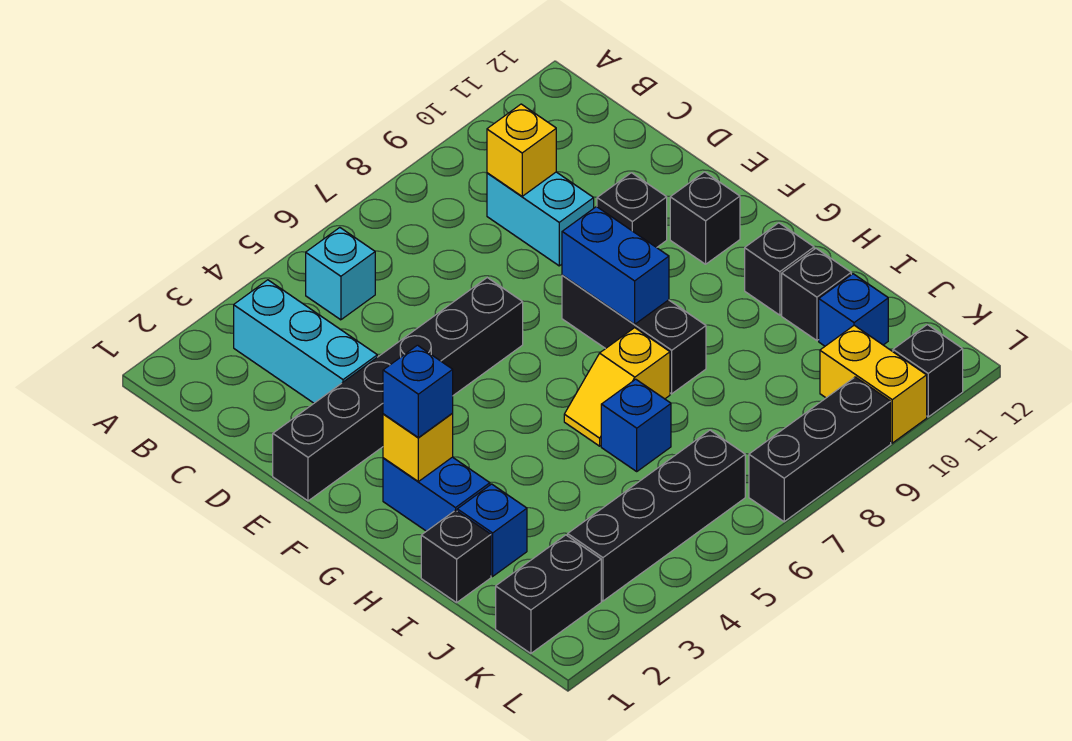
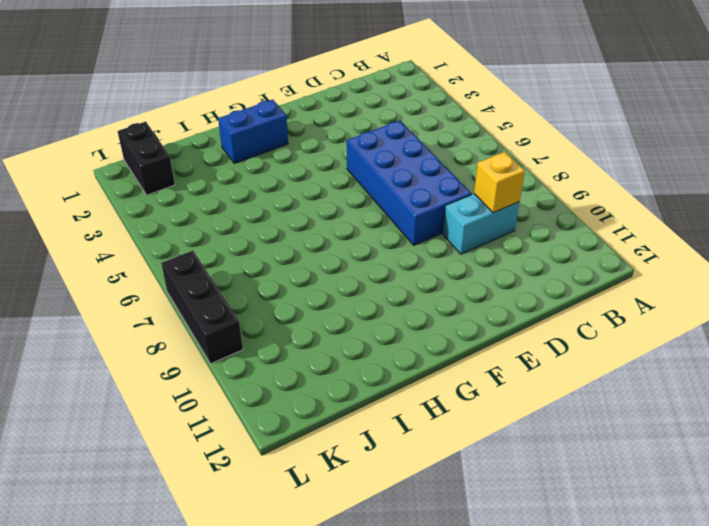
blue 2x4 brick [347,121,471,245] -> black 1x6 brick [273,278,523,501]
none -> cyan 1x3 brick [234,280,377,403]
none -> cyan 1x1 brick [306,228,375,320]
none -> black 1x1 brick [597,173,667,248]

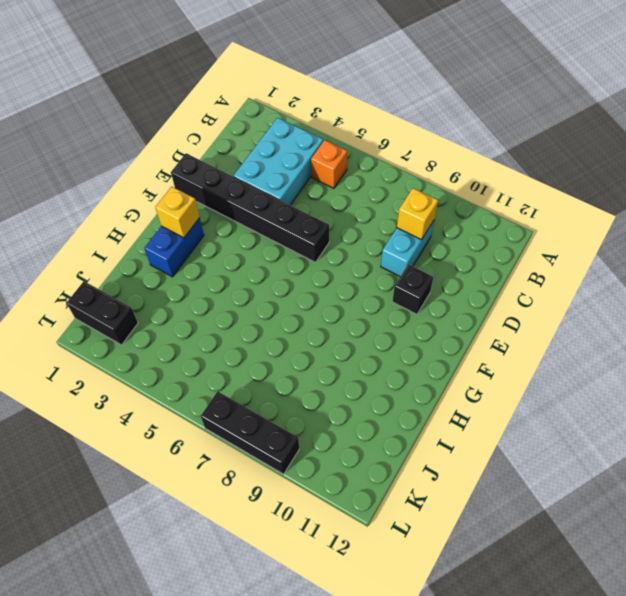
cyan 2x3 brick [234,118,323,205] -> cyan 1x3 brick [234,280,377,403]
orange 1x1 brick [311,140,348,188] -> cyan 1x1 brick [306,228,375,320]
none -> black 1x3 brick [562,275,706,394]
none -> black 1x1 brick [670,172,740,264]
none -> yellow 1x2 slope [564,328,670,446]

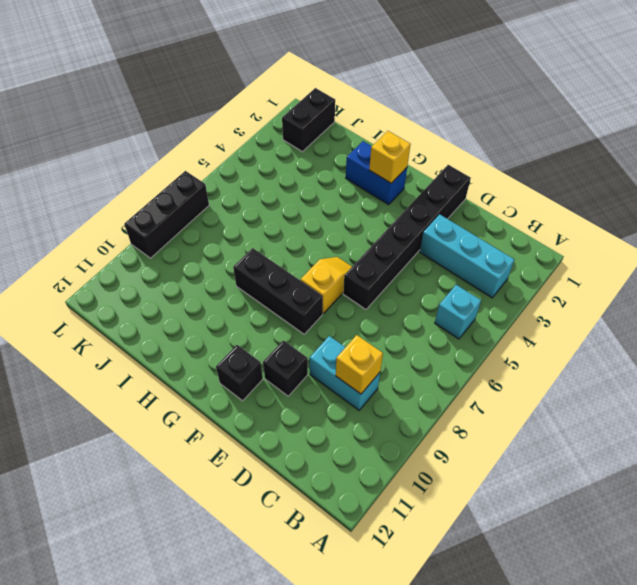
yellow 1x2 slope [301,257,352,314] -> yellow 1x2 slope moved to [564,328,670,446]
none -> black 1x1 brick [745,223,814,315]
none -> black 1x1 brick [421,510,491,603]
none -> blue 1x1 brick [457,484,527,576]

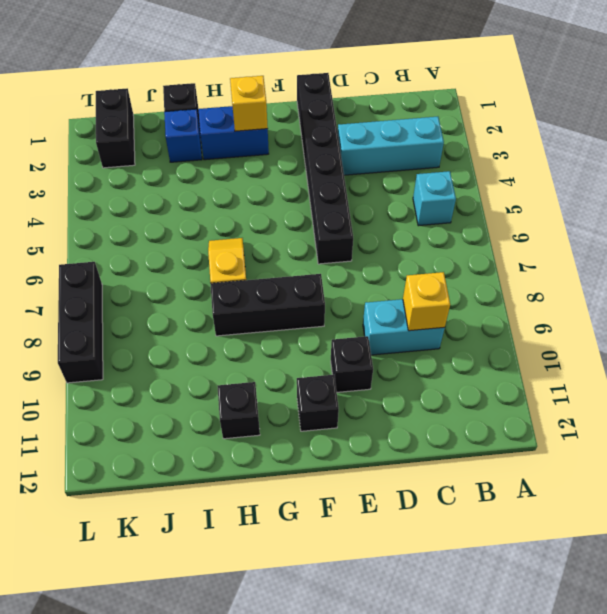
none -> blue 1x1 brick [601,379,671,471]
none -> black 1x1 brick [782,248,851,341]
none -> blue 1x1 brick [819,274,888,346]

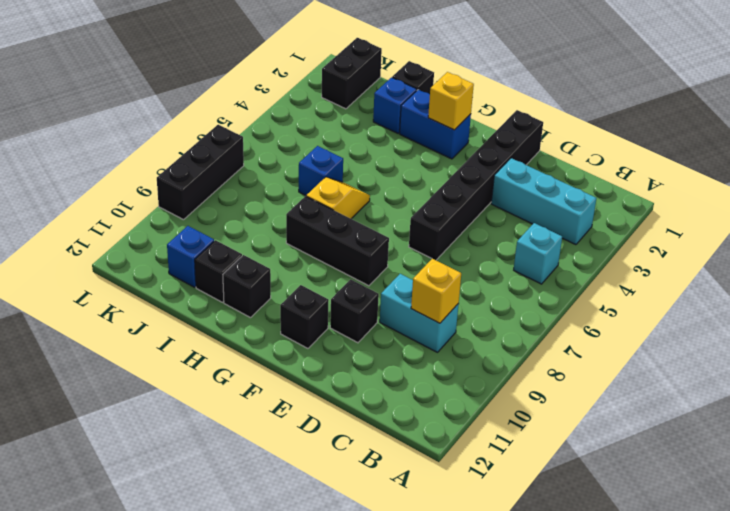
none -> black 1x4 brick [568,430,745,601]
none -> yellow 1x2 brick [820,325,927,443]
none -> black 1x1 brick [893,325,963,417]

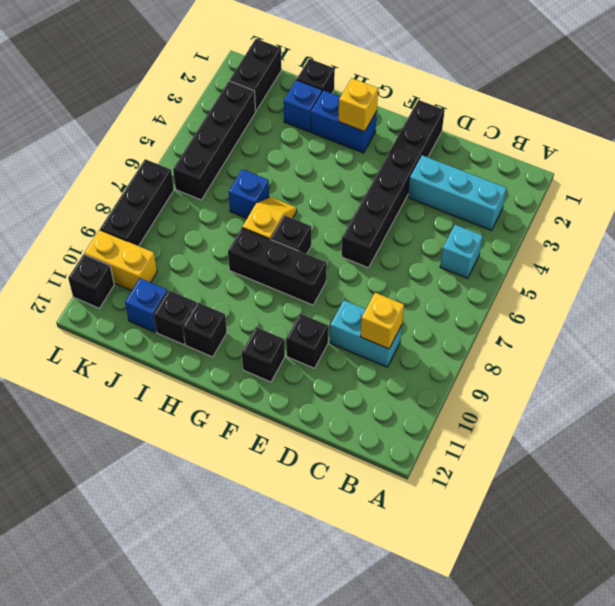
black 1x1 brick [271,215,311,254] -> none
none -> blue 1x2 brick [562,207,669,324]
none -> blue 1x1 brick [383,345,453,438]

